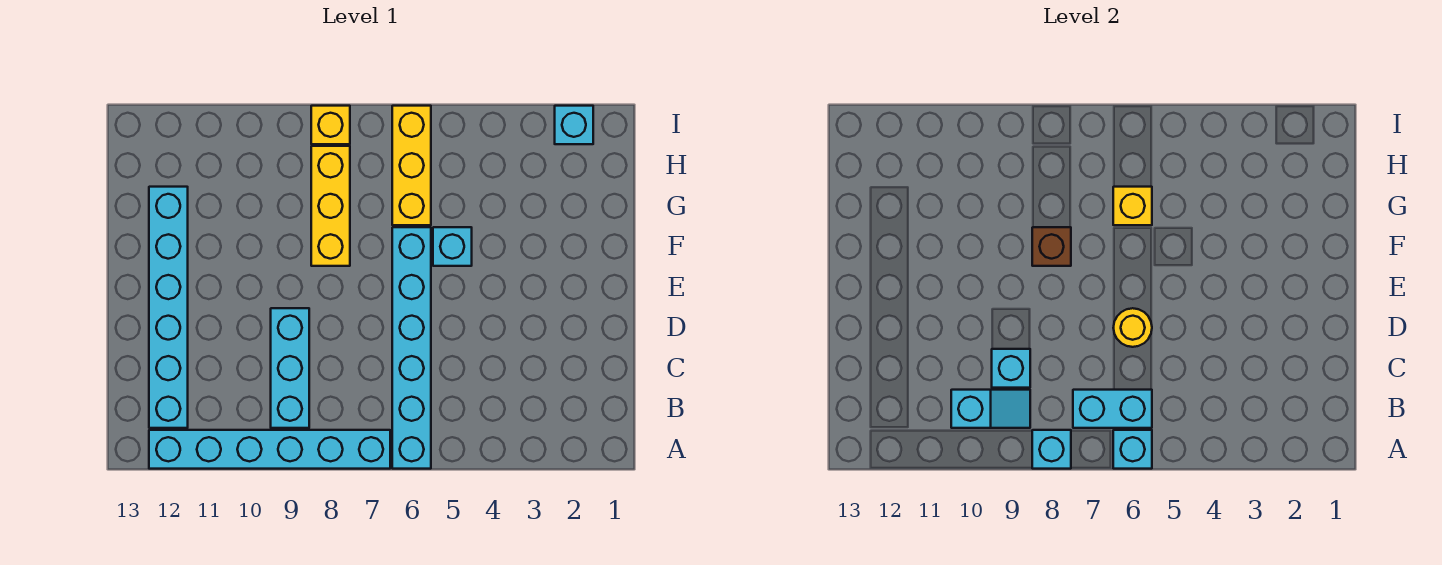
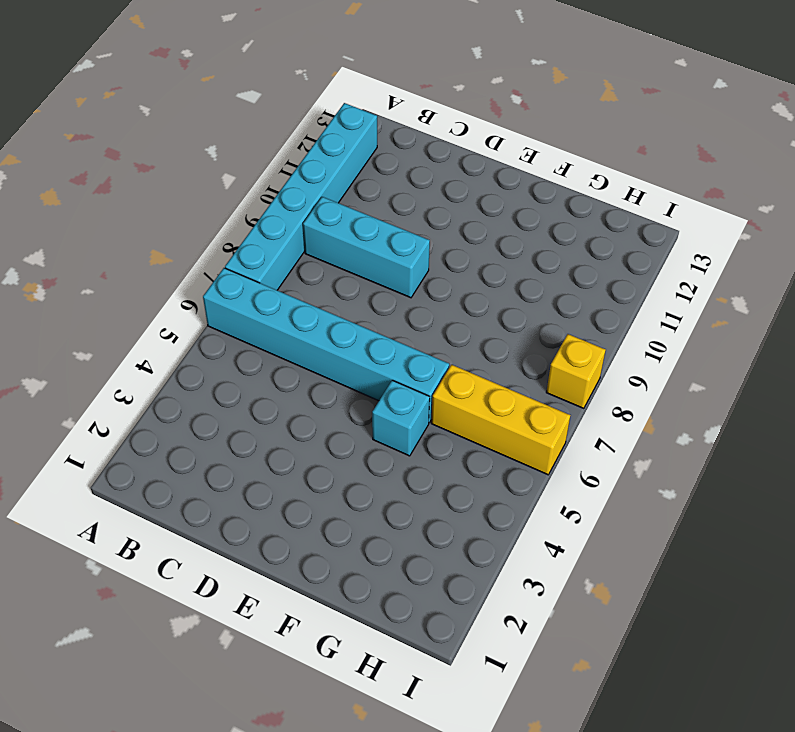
none -> cyan 1x6 brick [149,187,188,428]
none -> yellow 1x3 brick [311,146,350,266]
none -> cyan 1x1 brick [555,106,593,144]

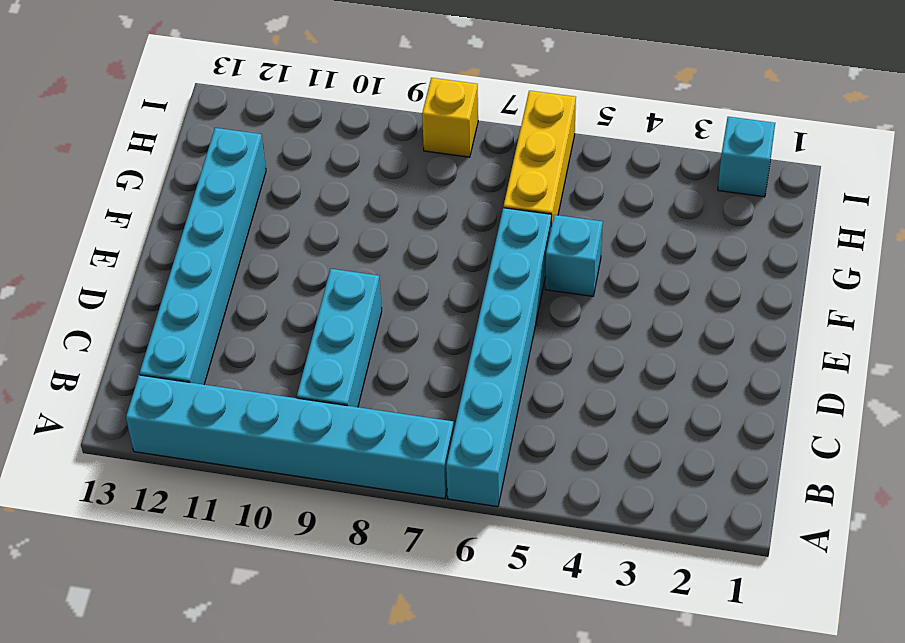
none -> yellow 1x3 brick [311,146,350,266]
none -> cyan 1x1 brick [1113,430,1152,469]
none -> cyan 1x1 brick [1032,430,1071,469]

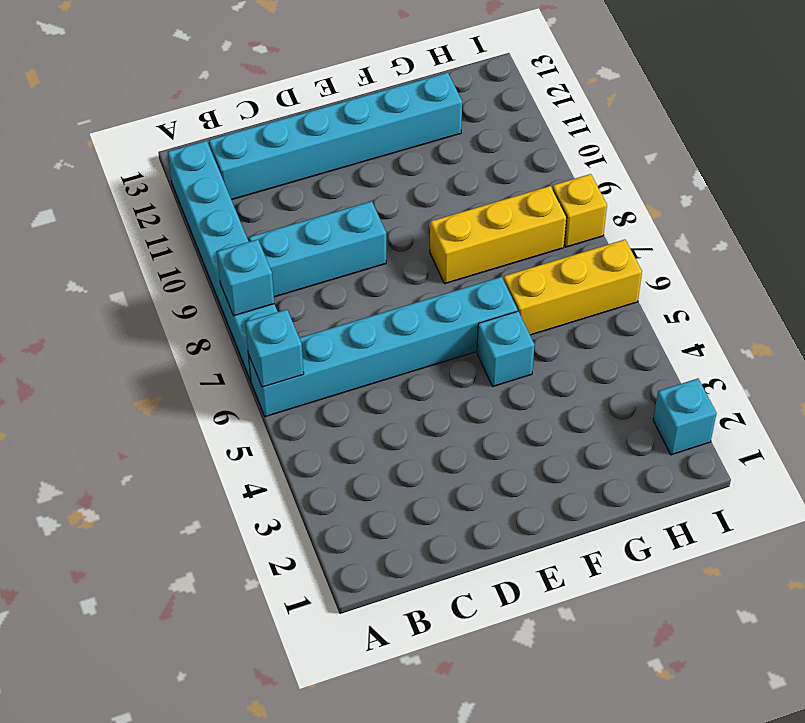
none -> cyan 1x2 brick [1073,390,1152,428]
none -> cyan 1x2 slope [951,390,1030,428]
none -> cyan 1x1 brick [992,349,1030,388]

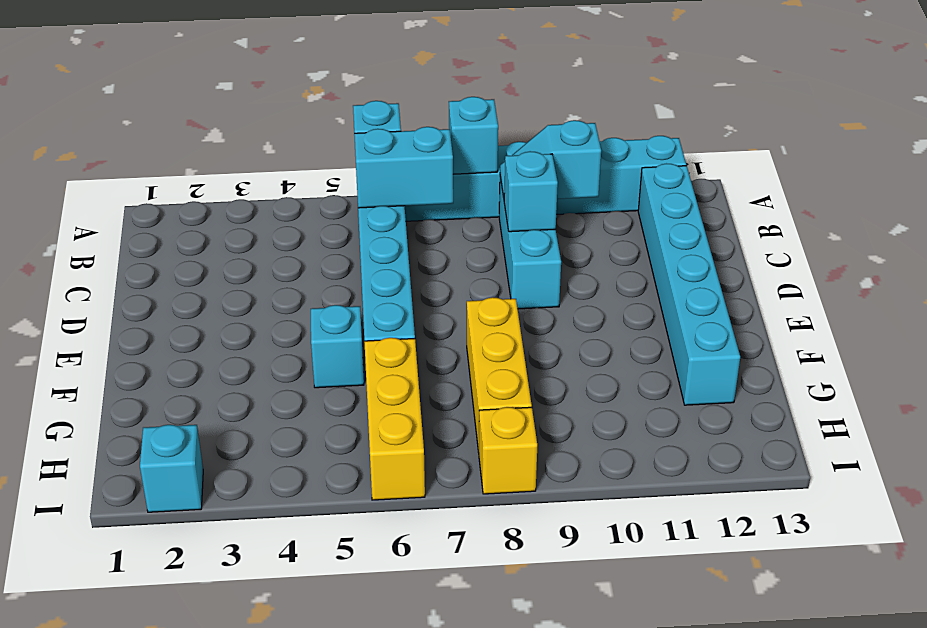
none -> yellow 1x1 round brick [1113,308,1152,347]
none -> brown 1x1 brick [1032,227,1071,266]
none -> yellow 1x1 brick [1113,187,1152,225]

